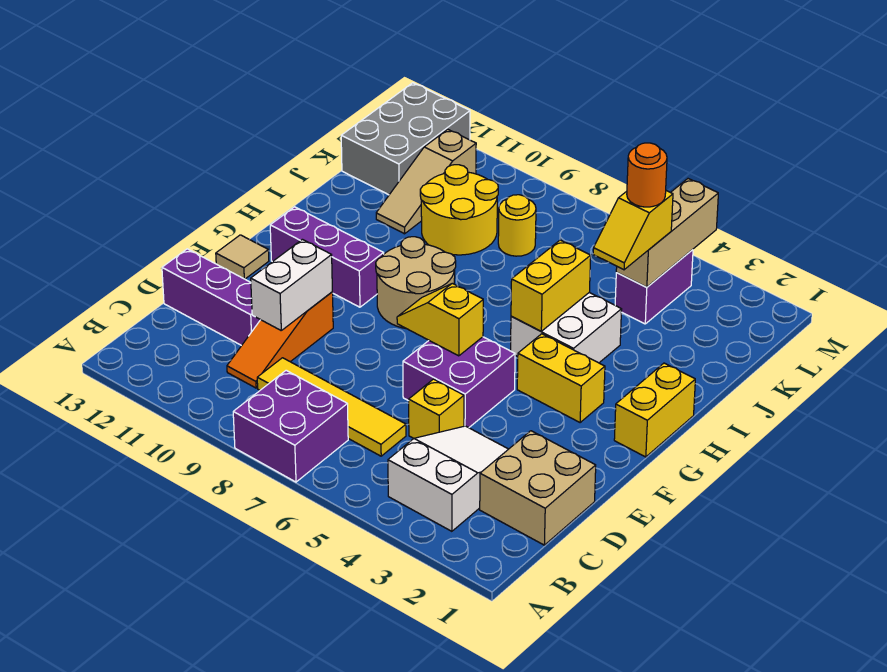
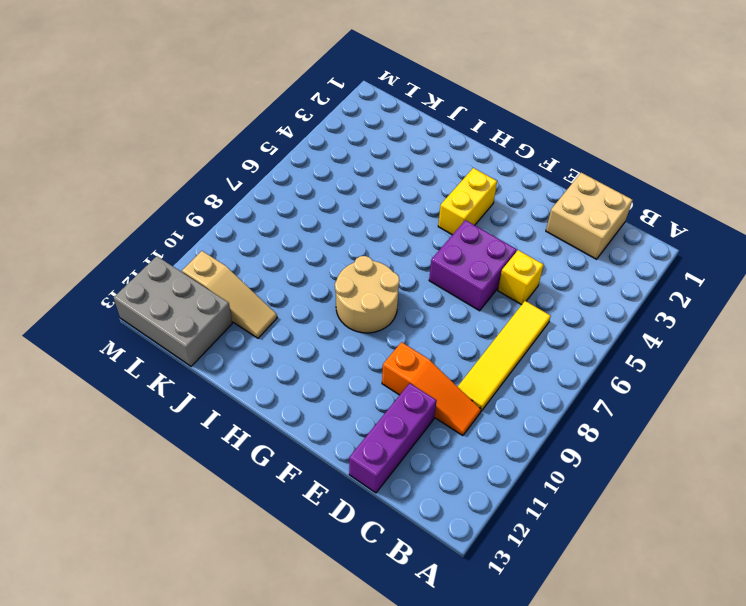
none -> purple 2x2 brick [233,370,348,482]
none -> white 2x3 slope [388,426,508,531]
none -> tan 1x1 tile [216,235,269,279]

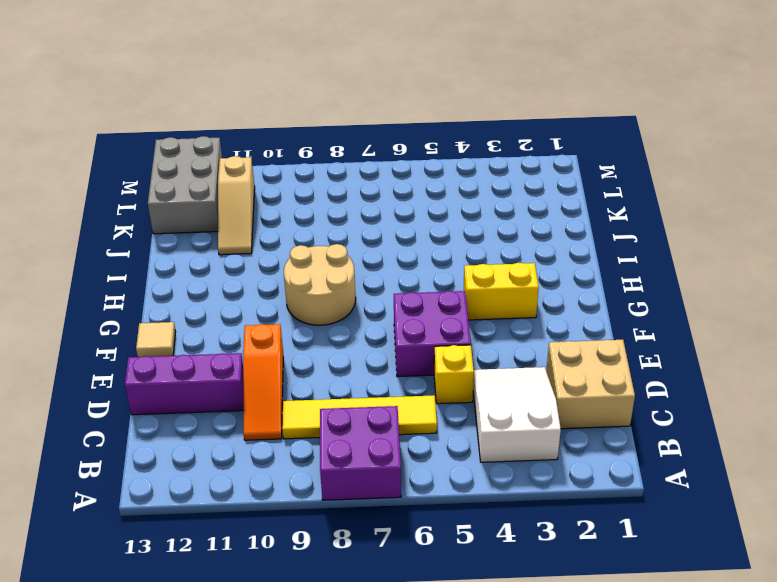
none -> yellow 1x2 brick [614,363,695,457]
none -> purple 1x3 brick [270,207,384,307]
none -> white 2x2 brick [511,293,622,363]

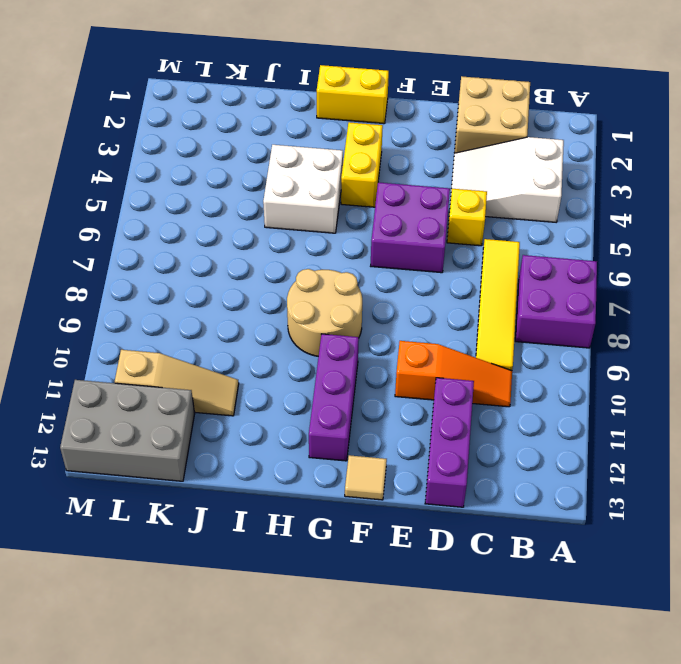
none -> yellow 2x2 round brick [420,165,498,255]
none -> purple 1x2 brick [615,250,693,324]
none -> yellow 1x1 round brick [498,195,536,256]

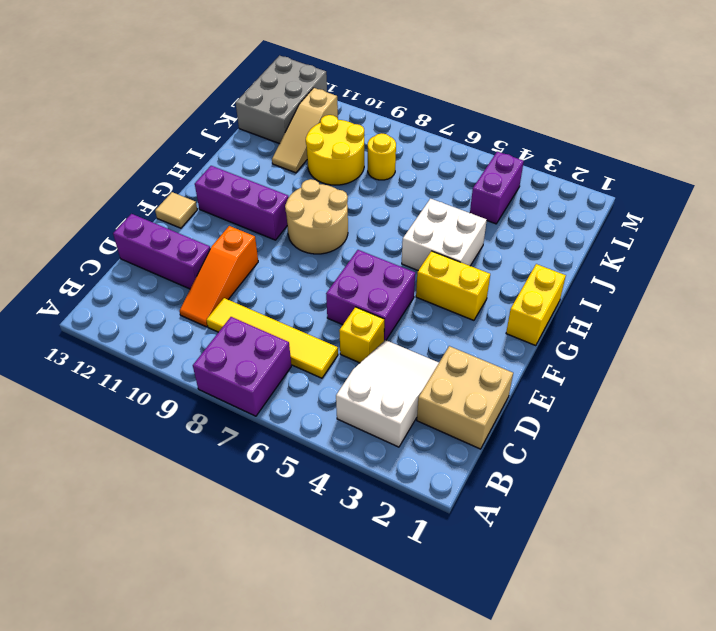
none -> white 1x2 brick [251,239,332,330]
none -> yellow 1x2 slope [397,283,483,356]
none -> yellow 1x2 brick [511,240,591,331]

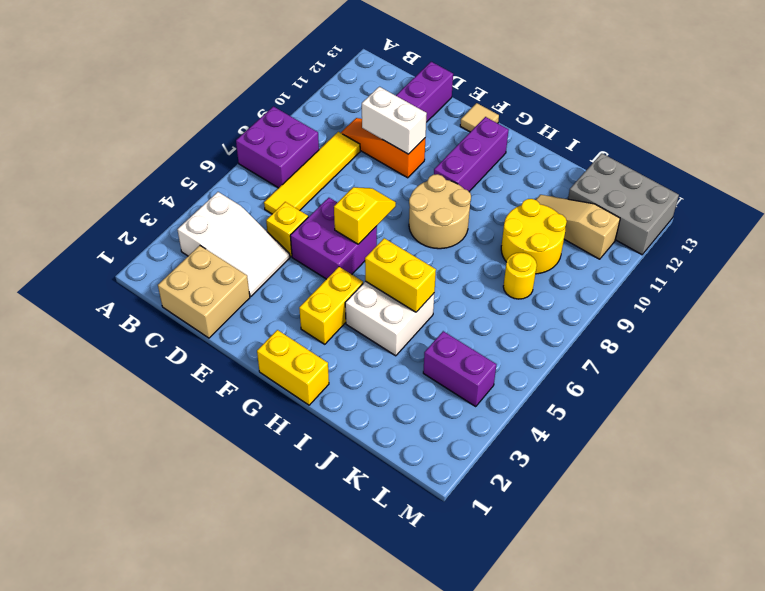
none -> tan 1x3 brick [616,179,718,287]
none -> yellow 1x2 slope [593,191,673,270]
none -> orange 1x1 round brick [627,143,667,207]

